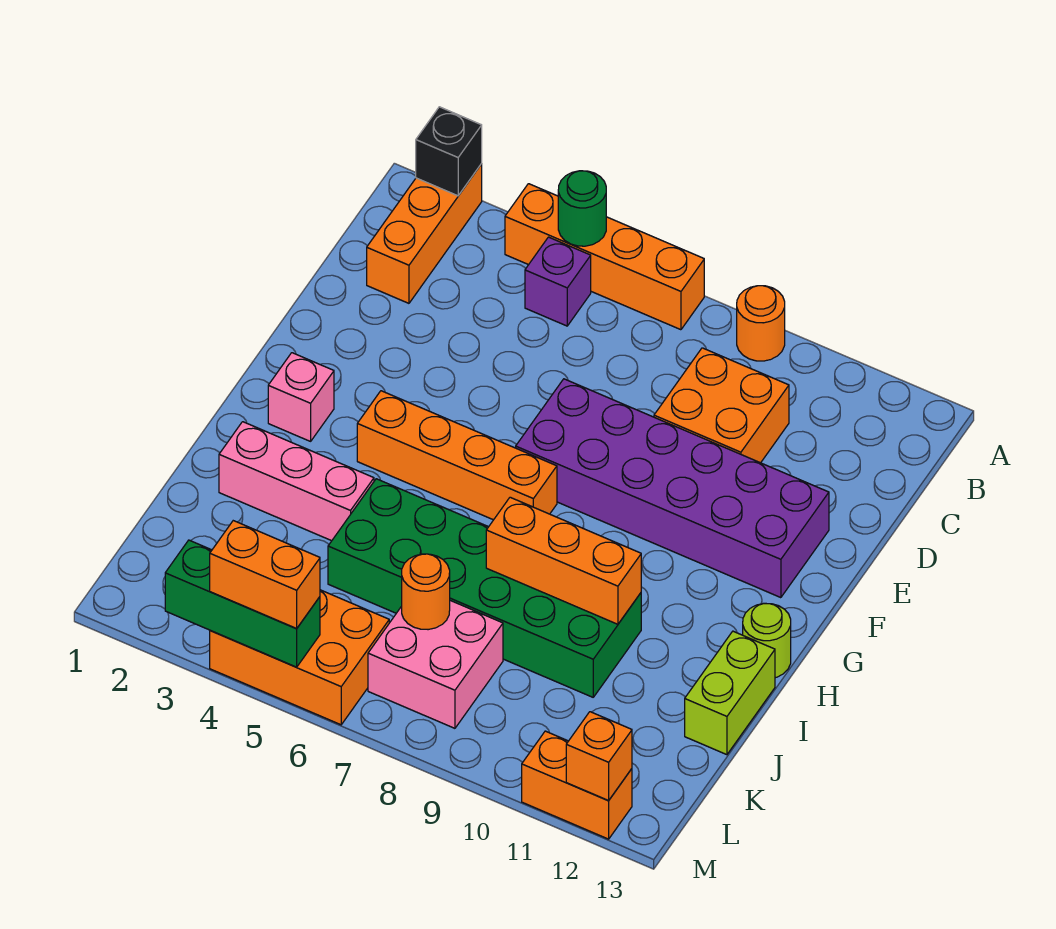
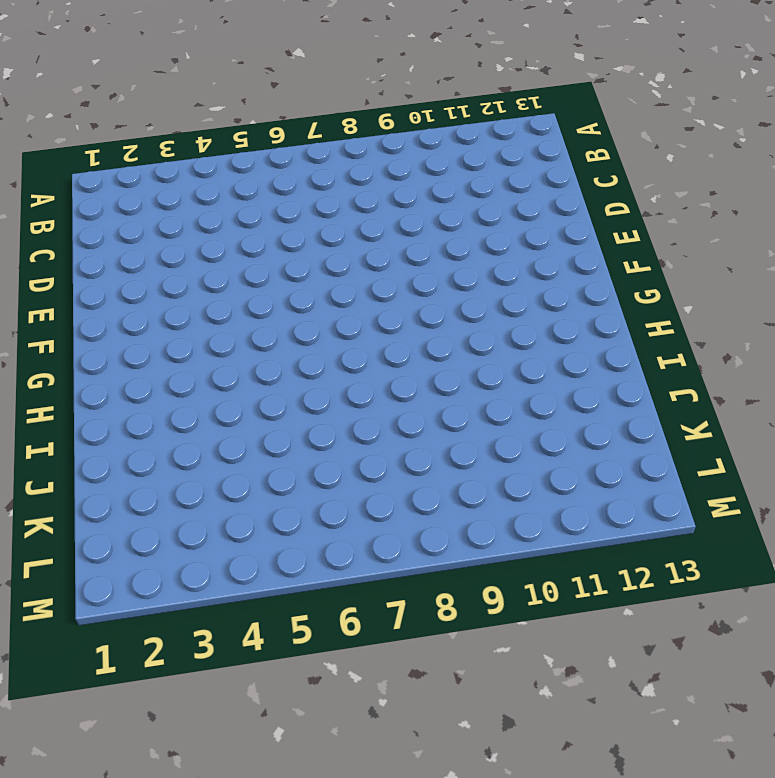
none -> orange 1x3 brick [367,164,482,303]
none -> orange 1x4 brick [505,184,704,330]
none -> orange 1x1 round brick [737,286,785,361]

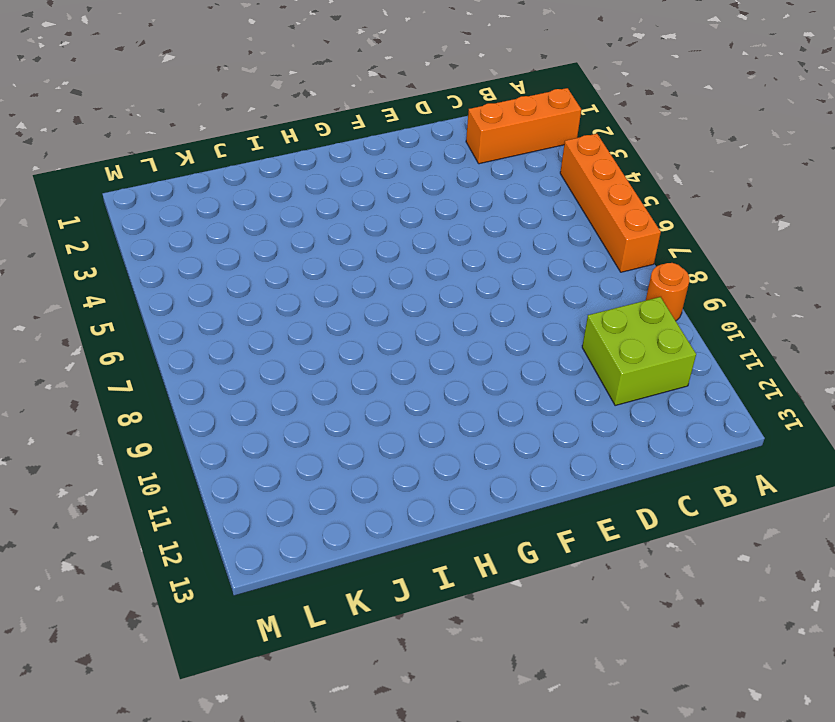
lime 2x2 brick [582,297,696,406] -> orange 2x2 brick [654,348,789,463]
none -> purple 1x1 brick [525,237,591,326]
none -> purple 2x6 brick [516,379,829,598]
none -> pink 1x1 brick [268,353,334,441]

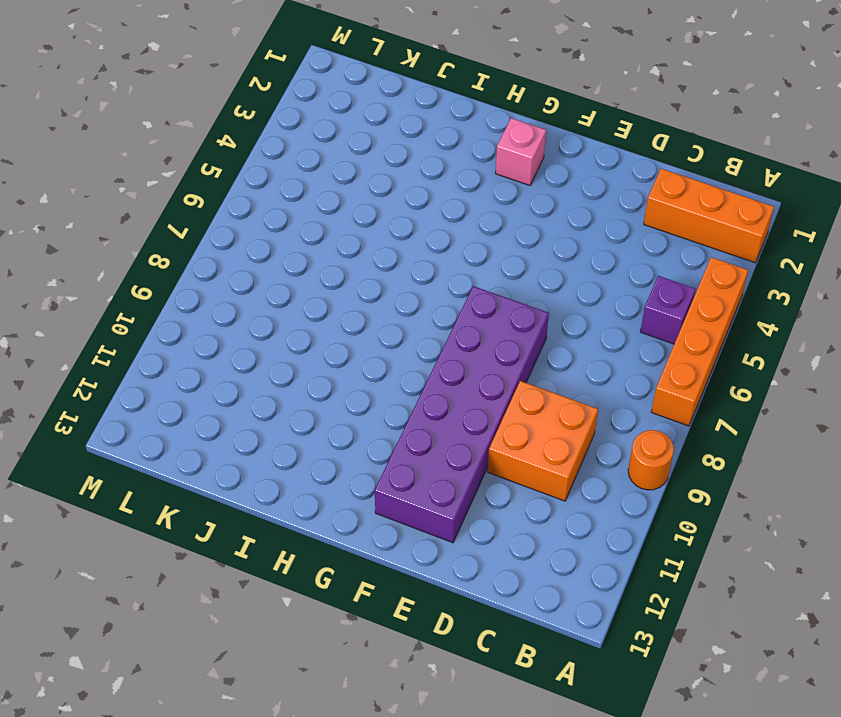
none -> orange 1x4 brick [357,391,557,520]
none -> lime 1x1 round brick [743,603,791,678]
none -> pink 1x3 brick [219,422,374,541]

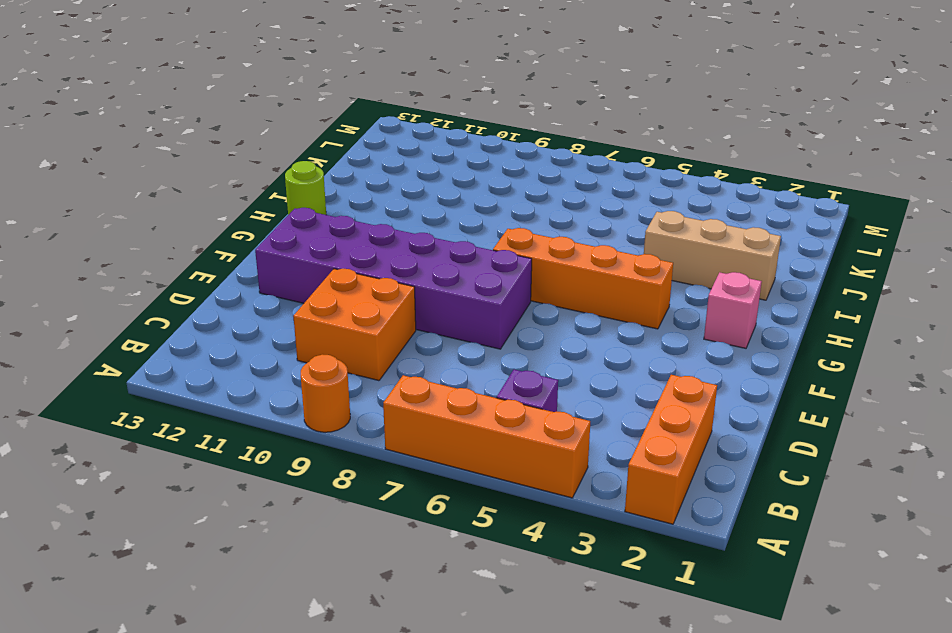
tan 1x3 brick [644,211,781,300] -> pink 1x3 brick [219,422,374,541]
none -> green 2x6 brick [328,479,641,697]
none -> lime 1x2 brick [685,631,775,755]
none -> pink 2x2 brick [368,601,503,728]

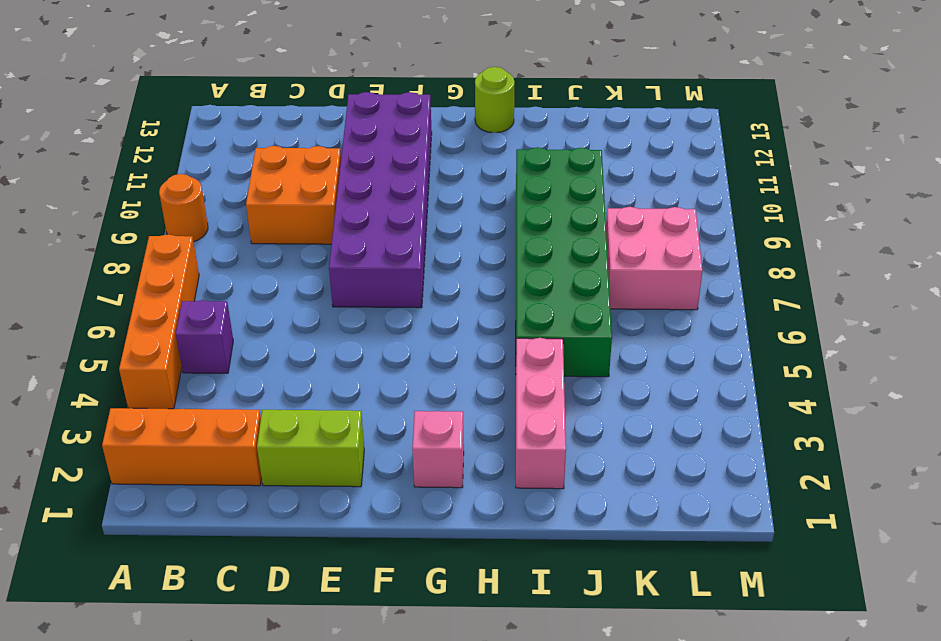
lime 1x2 brick [257,410,364,487] -> lime 1x2 brick moved to [685,631,775,755]
none -> orange 1x4 brick [357,391,557,520]
none -> orange 2x3 brick [210,590,389,725]
none -> orange 1x2 brick [522,731,632,839]

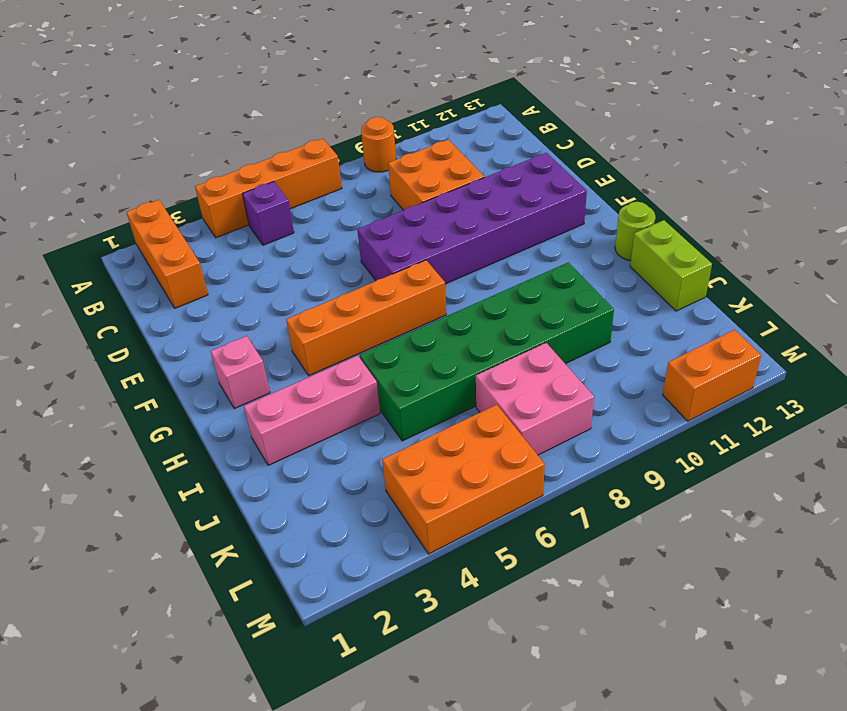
none -> black 1x1 brick [416,107,482,196]
none -> green 1x1 round brick [558,171,606,246]
none -> orange 1x3 brick [486,497,641,624]

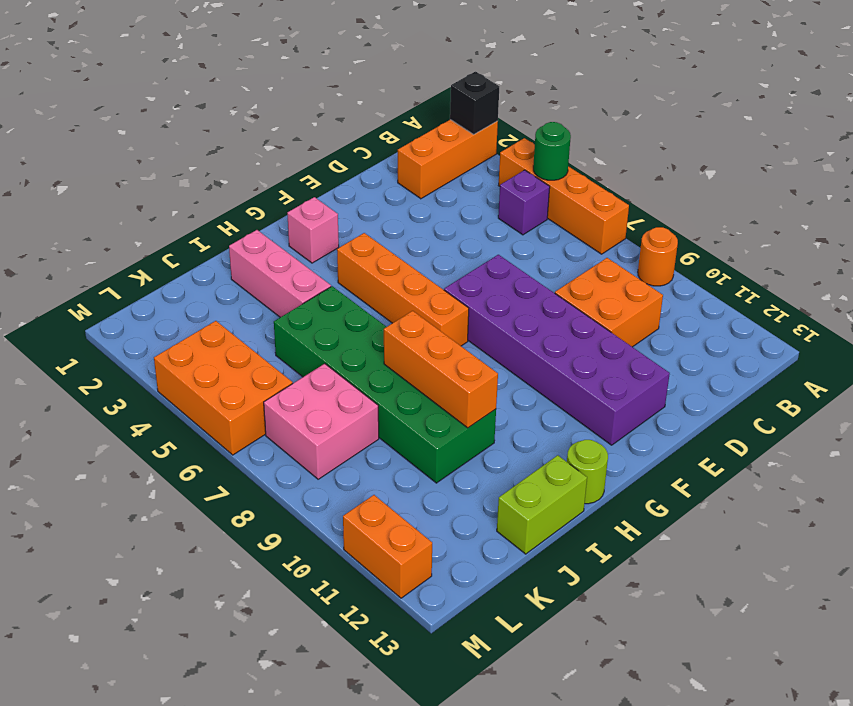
none -> orange 1x1 round brick [402,554,450,630]
none -> green 1x3 brick [165,540,320,667]
none -> orange 1x1 brick [566,712,632,800]

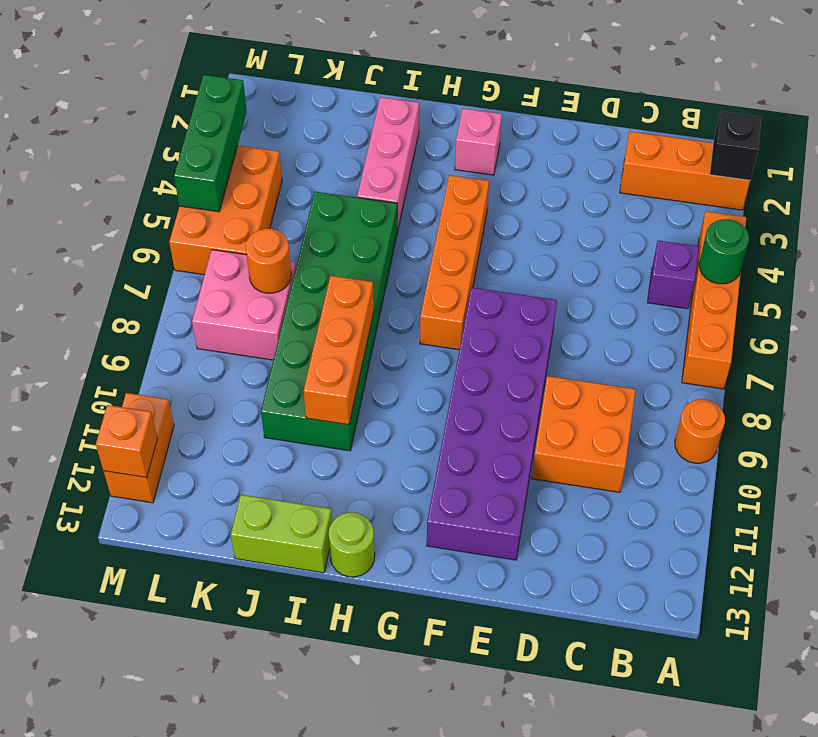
none -> orange 1x2 brick [210,521,320,629]

